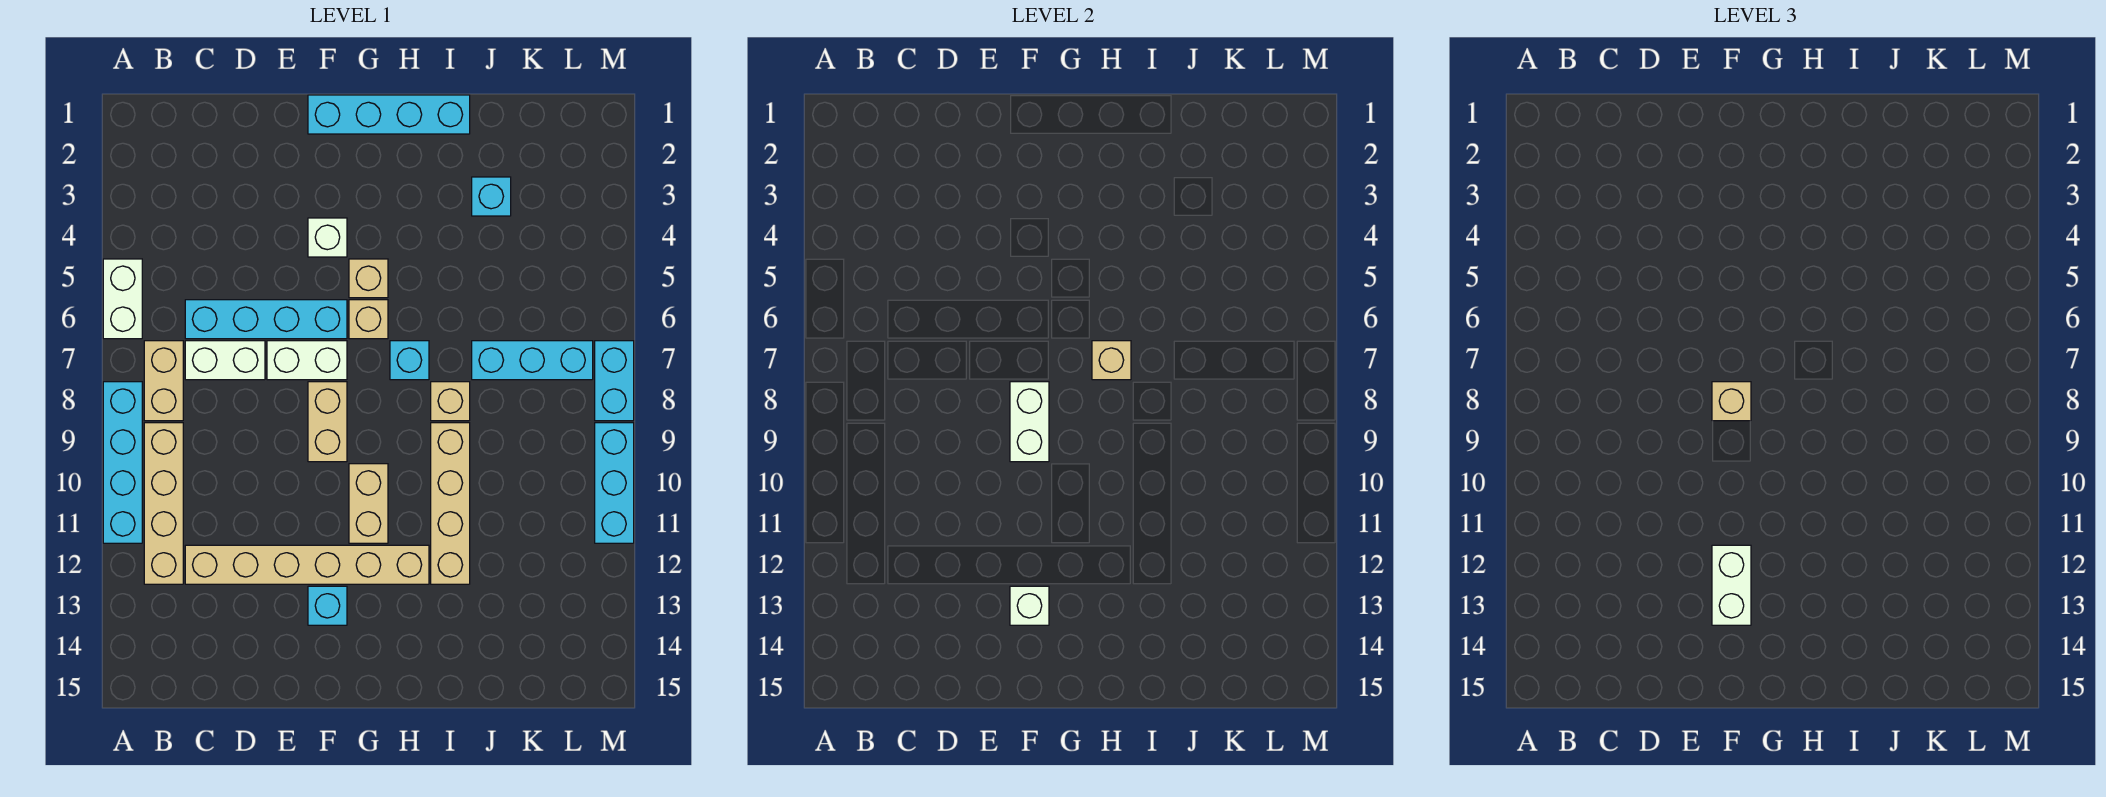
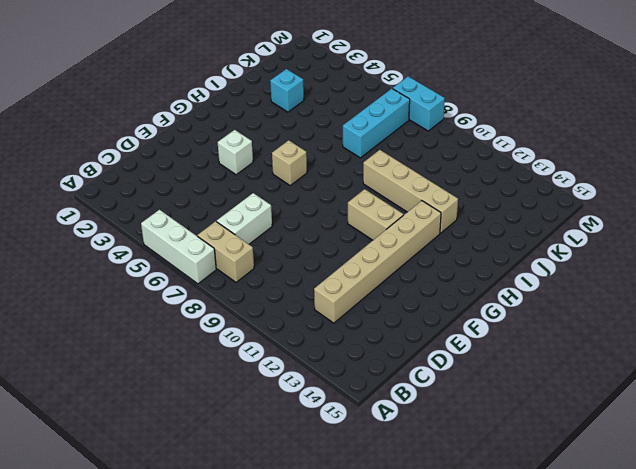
white 1x3 brick [141,210,216,284] -> white 1x2 brick [103,259,142,339]
none -> cyan 1x4 brick [103,382,142,543]
none -> tan 1x4 brick [144,423,183,584]
none -> cyan 1x4 brick [185,300,347,339]

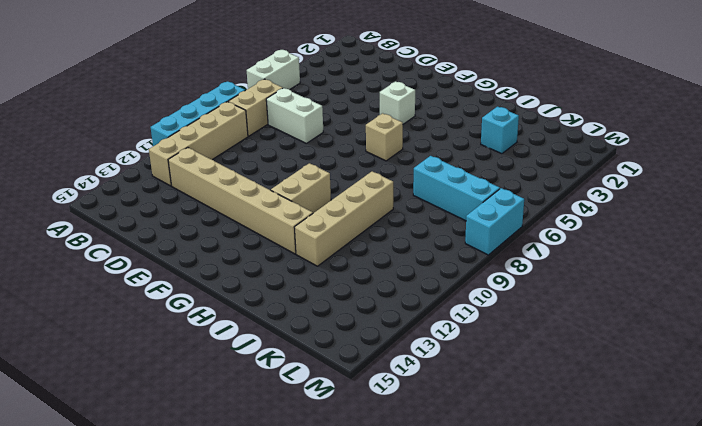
none -> cyan 1x4 brick [185,300,347,339]
none -> white 1x2 brick [267,341,347,380]
none -> cyan 1x4 brick [308,95,470,134]

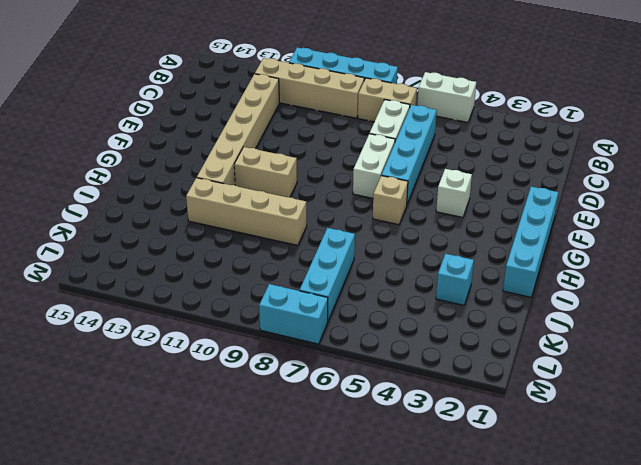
none -> tan 1x2 brick [308,382,347,462]
none -> cyan 1x1 brick [308,586,347,625]
none -> tan 1x1 brick [349,259,388,298]

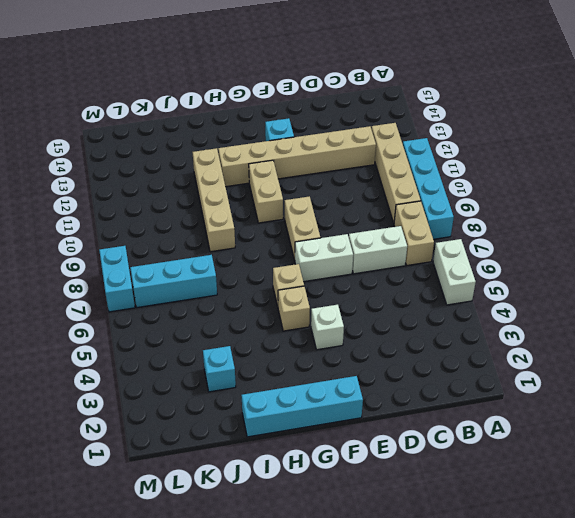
none -> cyan 1x4 brick [185,300,347,339]
none -> cyan 1x1 brick [390,341,429,380]
none -> tan 1x1 brick [431,382,470,421]

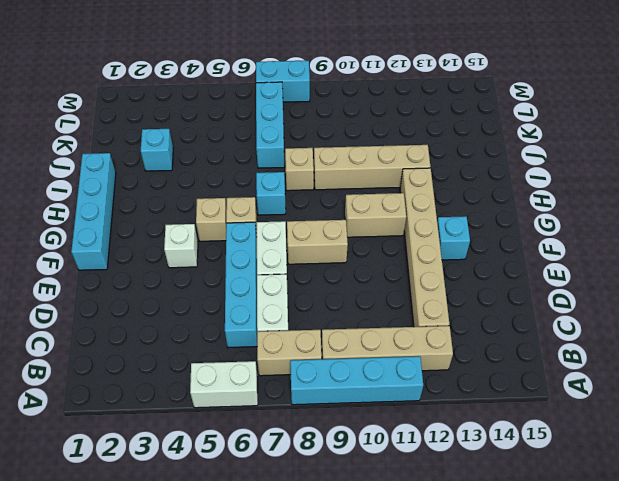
none -> cyan 1x3 brick [595,423,634,543]
none -> white 1x2 brick [1010,382,1049,462]
none -> white 1x1 brick [1010,586,1049,625]

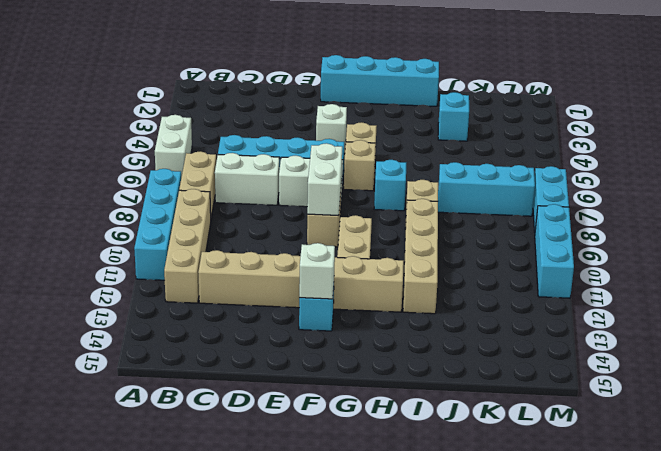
none -> tan 1x1 brick [1092,341,1131,380]
none -> tan 1x1 brick [1712,382,1751,421]
none -> white 1x2 brick [1712,545,1751,625]

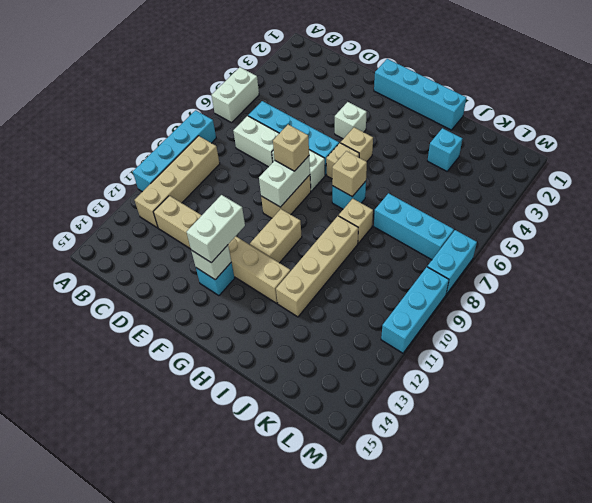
none -> tan 1x2 brick [144,341,183,421]

